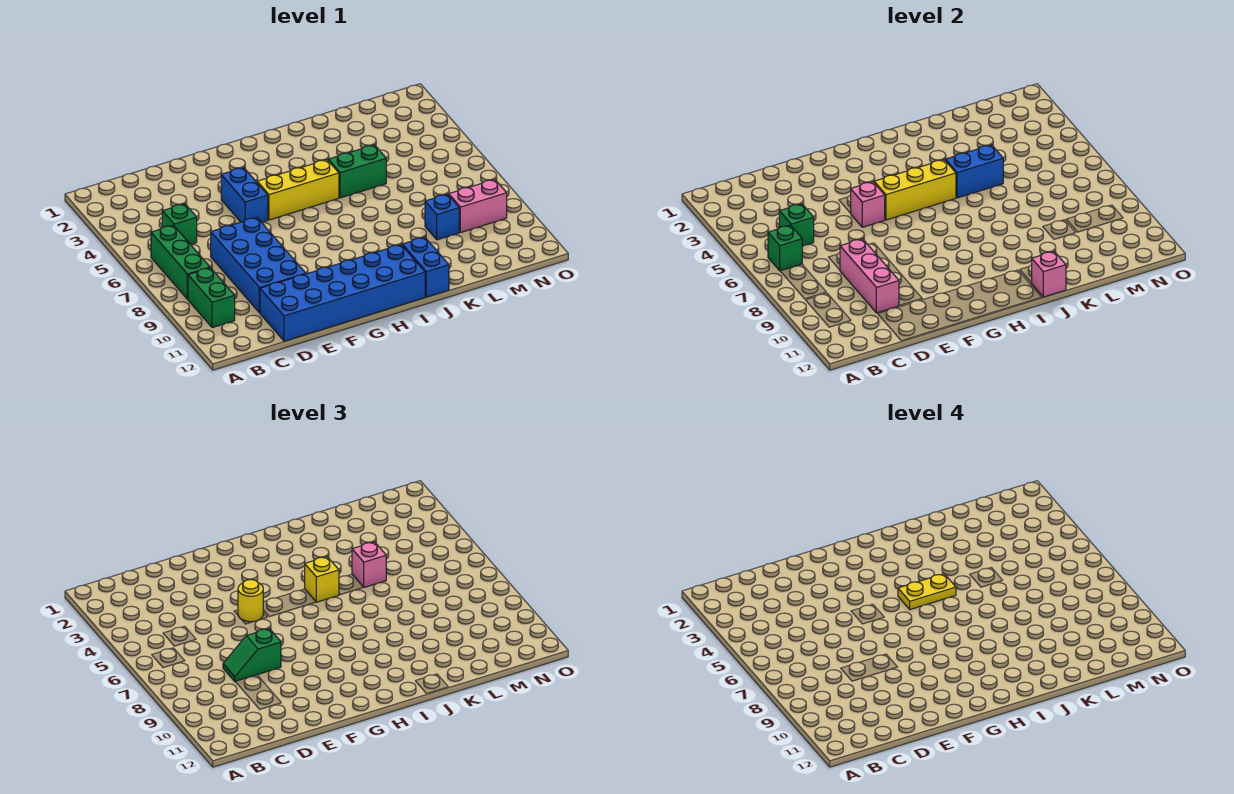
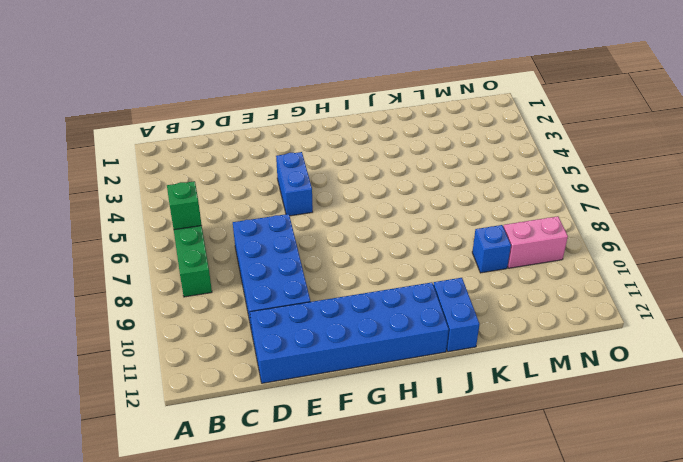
none -> green 1x2 brick [188,268,235,328]
none -> green 1x1 brick [162,204,197,245]
none -> yellow 1x3 brick [257,160,339,220]

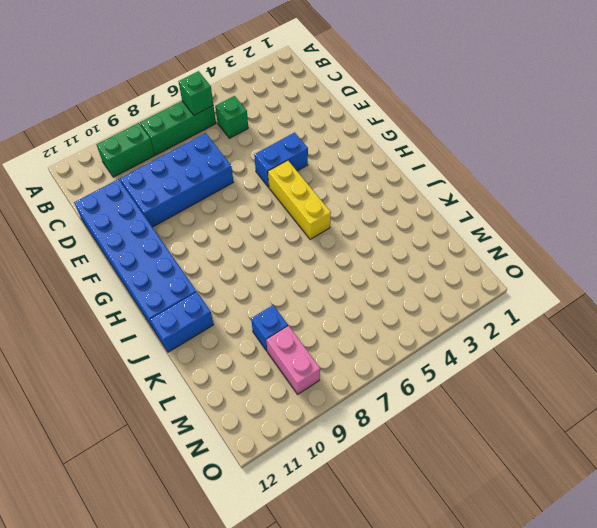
none -> green 1x2 brick [328,145,386,198]
none -> green 1x1 brick [779,204,814,246]
none -> pink 1x3 brick [840,239,899,313]

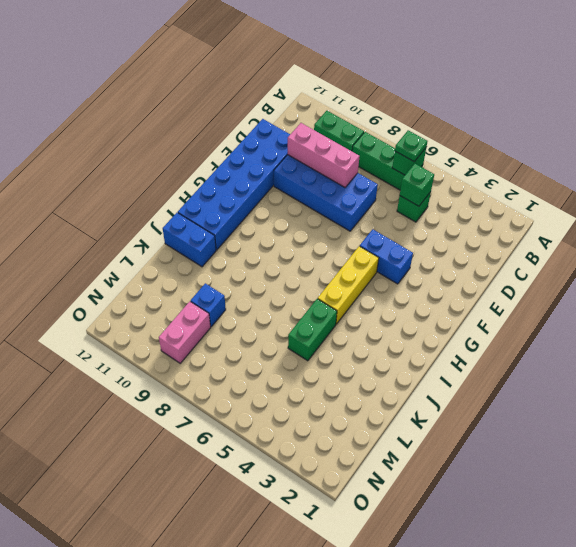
green 1x1 plate [395,130,427,162] -> none
none -> pink 1x1 brick [851,182,885,227]
none -> yellow 1x3 brick [874,160,956,220]
none -> blue 1x2 brick [945,145,1003,198]

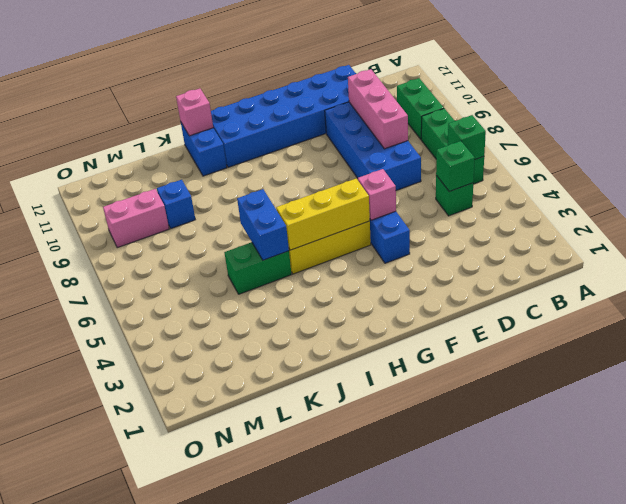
blue 1x2 brick [237,189,289,260] -> blue 1x2 brick turned to [945,145,1003,198]
none -> green 1x2 slope [223,629,281,682]
none -> yellow 1x1 round brick [238,580,263,622]
none -> yellow 1x1 brick [305,557,339,602]

